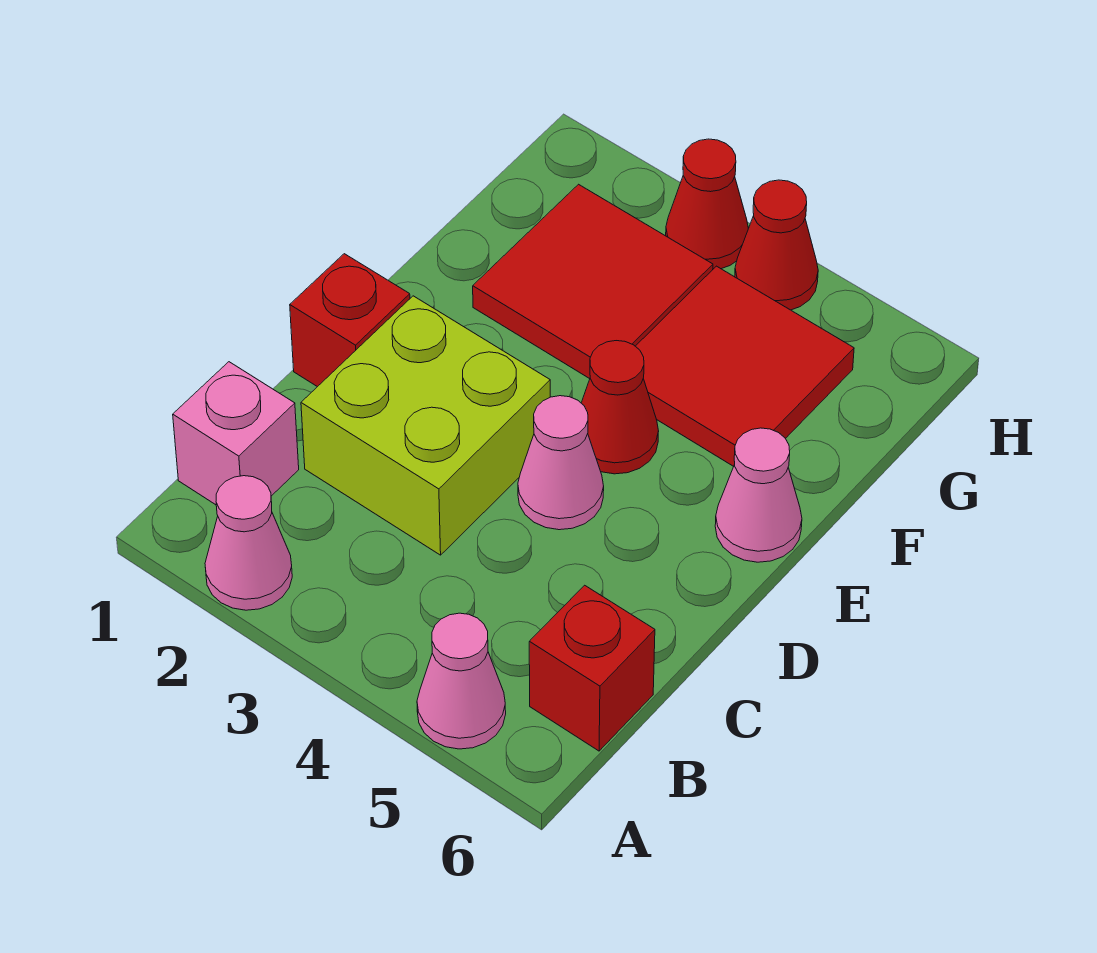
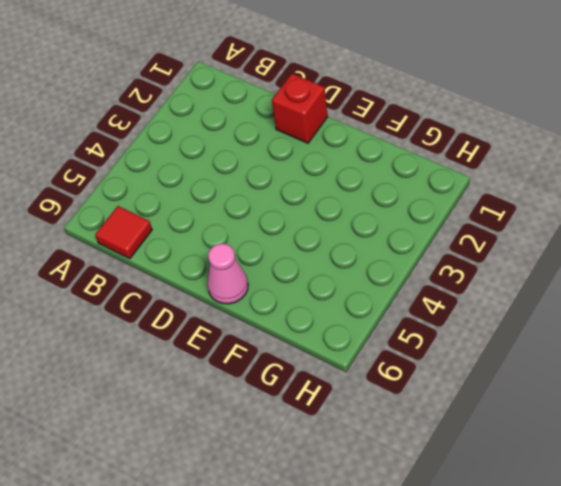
red 1x1 tile [95,206,152,259] -> red 1x1 brick [529,585,655,751]
none -> pink 1x1 cone [205,476,292,610]
none -> pink 1x1 cone [417,613,506,749]
none -> pink 1x1 brick [173,362,299,505]

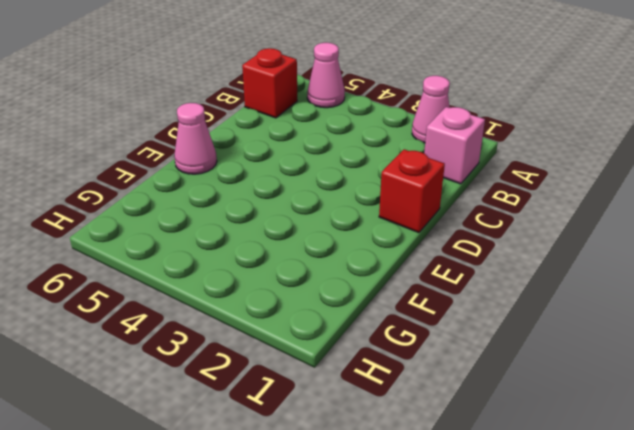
none -> lime 2x2 brick [301,296,550,555]
none -> pink 1x1 cone [518,396,604,530]
none -> red 1x1 cone [581,341,659,474]

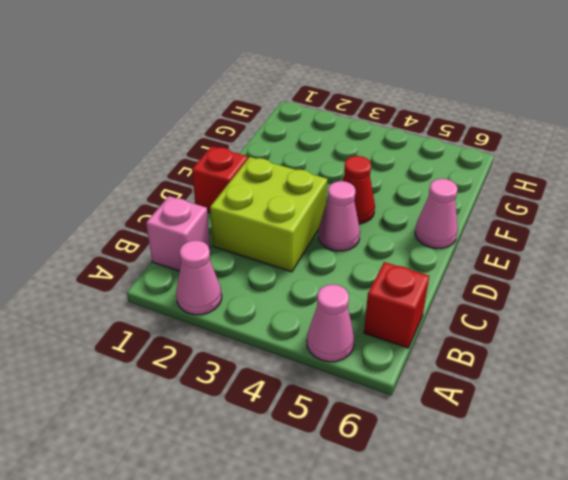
none -> red 2x2 tile [473,184,713,379]
none -> red 2x2 tile [636,266,854,466]
none -> red 1x1 cone [666,139,748,269]

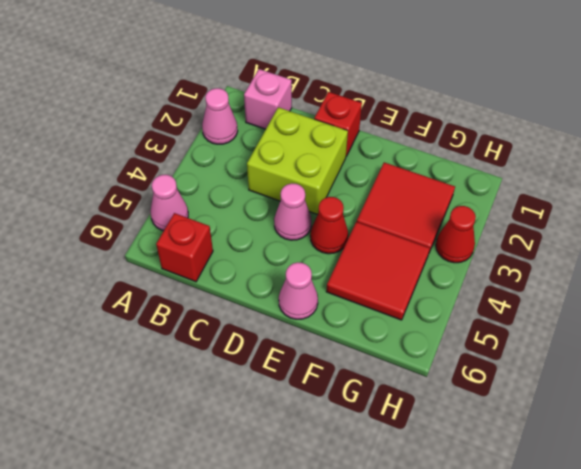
none -> red 1x1 cone [735,180,818,310]

